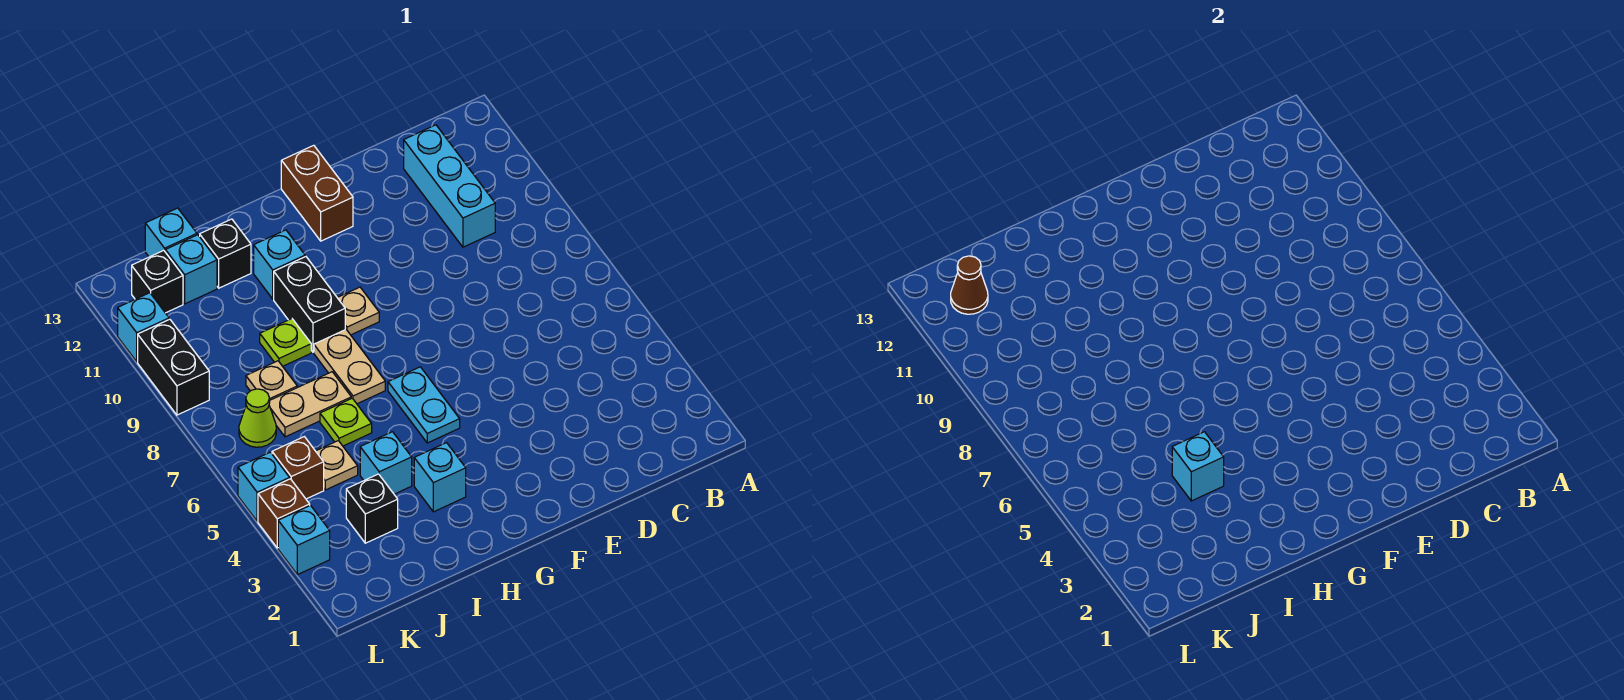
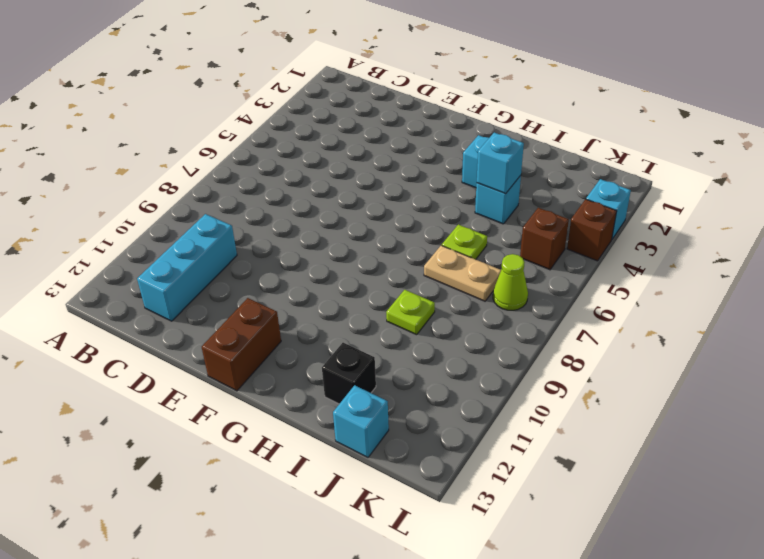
none -> cyan 1x2 plate [388,367,460,443]
none -> tan 1x1 plate [337,287,379,335]
none -> tan 1x2 plate [314,329,385,404]

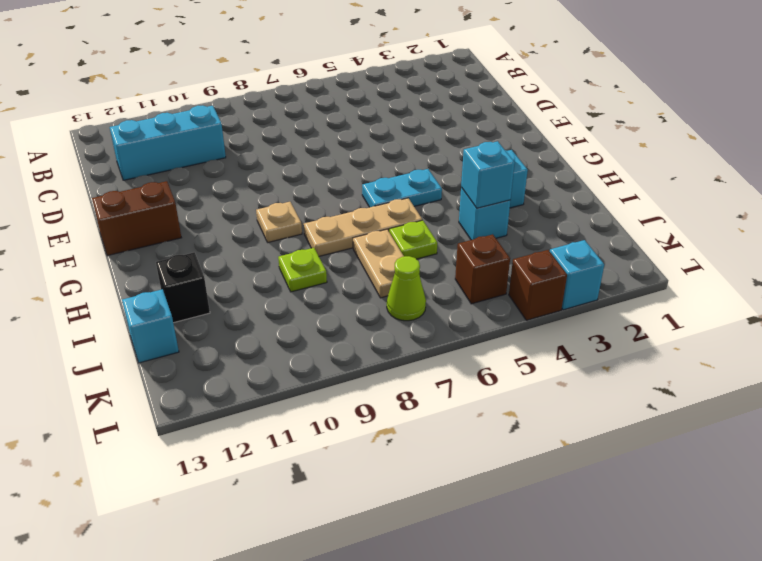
tan 1x3 plate [304,198,422,256] -> tan 1x2 plate [314,329,385,404]
none -> black 1x2 brick [274,257,345,352]
none -> cyan 1x1 brick [254,230,305,299]
none -> black 1x1 brick [346,474,398,543]

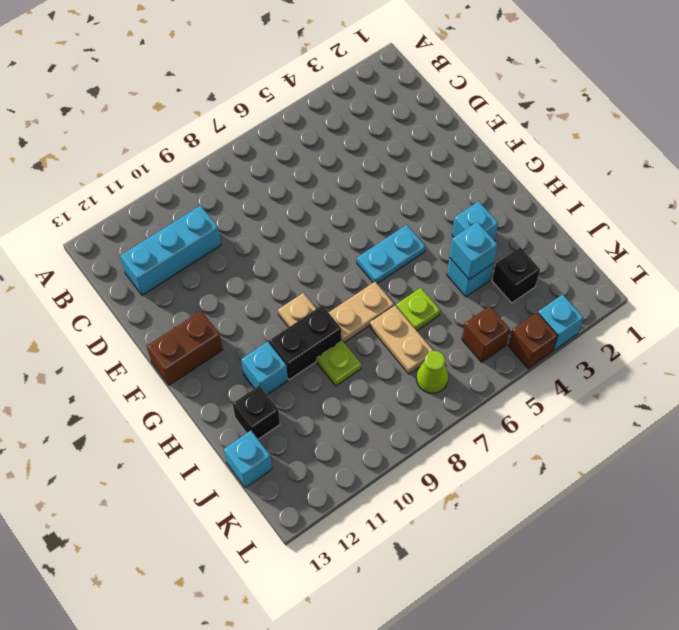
none -> tan 1x1 plate [316,441,358,490]
none -> tan 1x1 plate [246,361,297,400]
none -> cyan 1x1 brick [166,235,217,304]

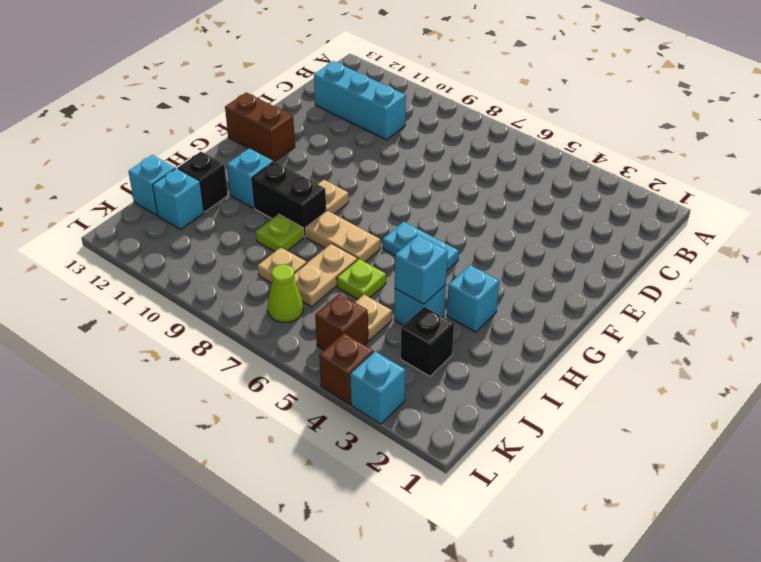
none -> black 1x1 brick [132,250,183,313]
none -> cyan 1x1 brick [238,452,290,521]
none -> black 1x2 brick [138,319,209,415]

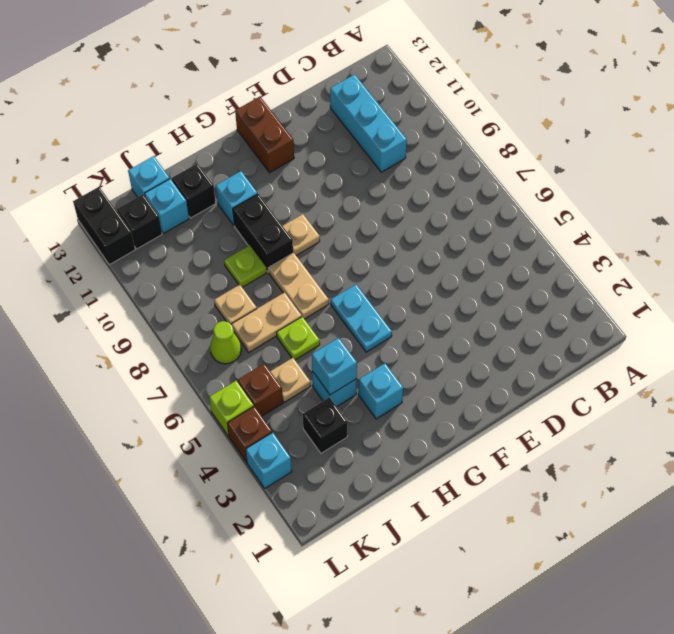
lime 1x1 brick [209,381,254,436] -> cyan 1x1 brick [238,452,290,521]
black 1x2 brick [73,187,135,265] -> black 1x2 brick moved to [138,319,209,415]
none -> cyan 1x1 brick [118,293,169,362]
none -> brown 1x1 cone [951,256,988,314]

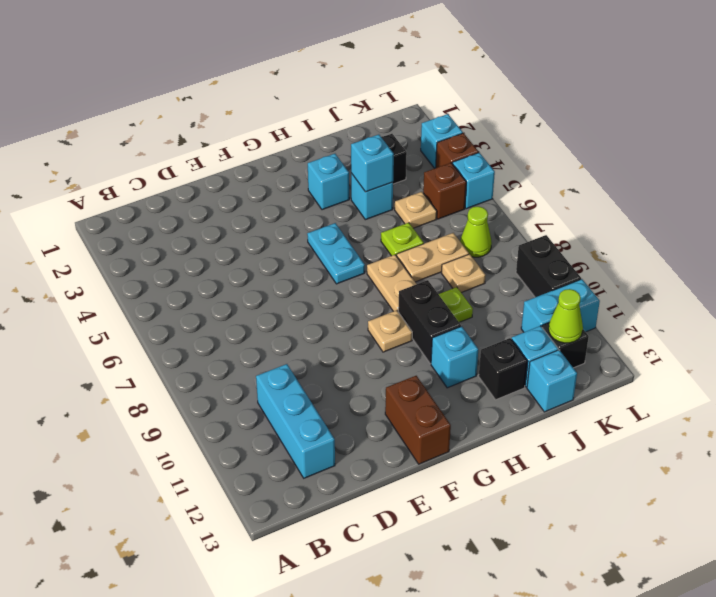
cyan 1x2 brick [521,279,600,332] -> cyan 1x1 brick [118,293,169,362]
lime 1x1 cone [549,289,583,343] -> brown 1x1 cone [951,256,988,314]

